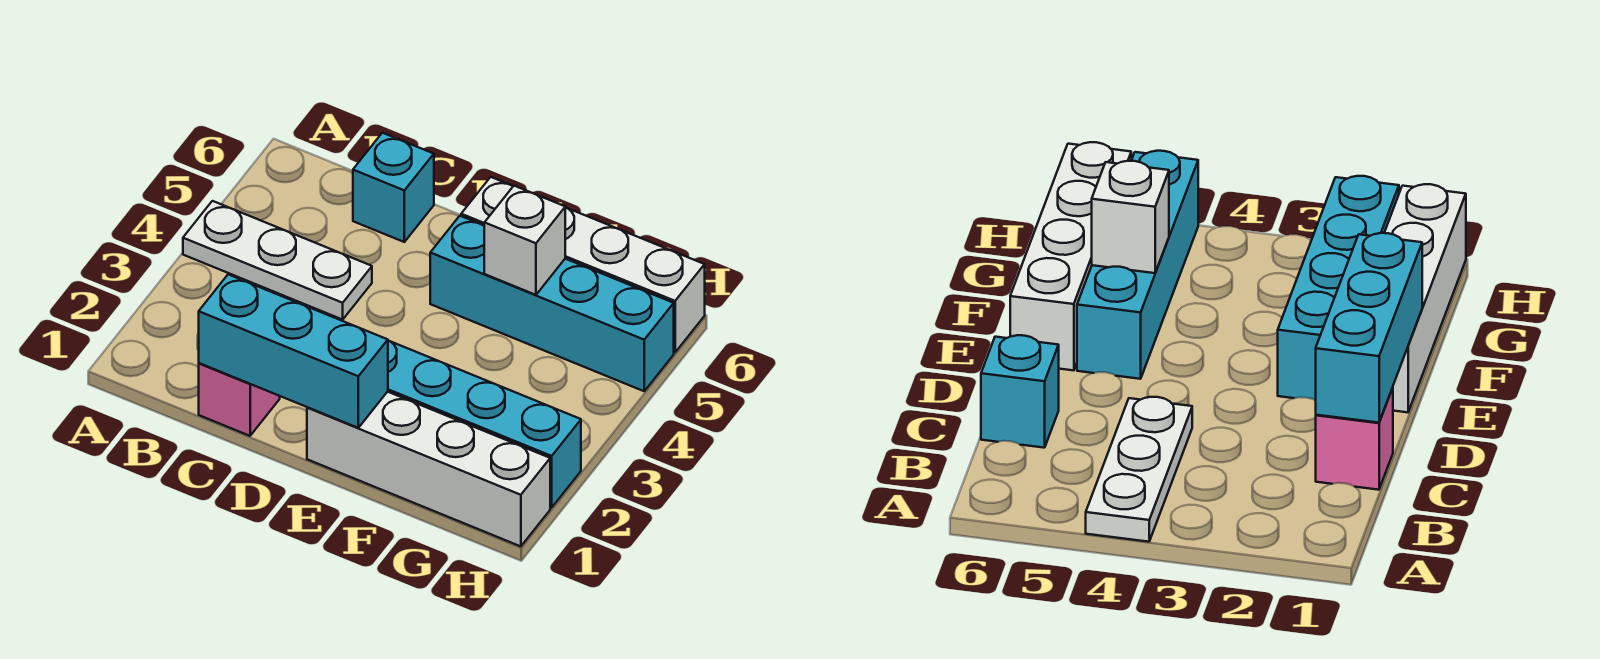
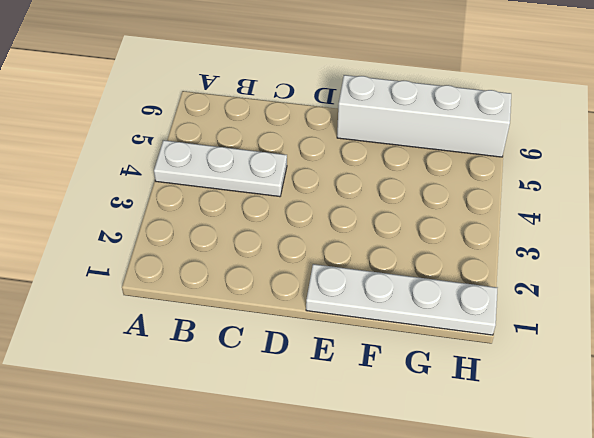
white 1x4 plate [306,264,497,335] -> white 1x4 brick [307,392,550,546]
none -> pink 1x1 brick [199,363,280,436]
none -> cyan 1x1 brick [353,133,434,242]

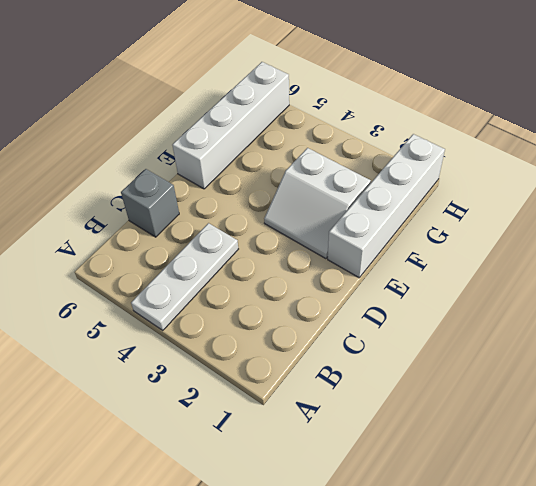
grey 1x1 brick [121,169,179,237] -> cyan 1x1 brick [353,133,434,242]
white 2x2 slope [264,148,371,259] -> cyan 1x4 brick [388,341,581,508]
none -> pink 1x1 brick [199,363,280,436]
none -> cyan 1x4 brick [430,216,674,391]

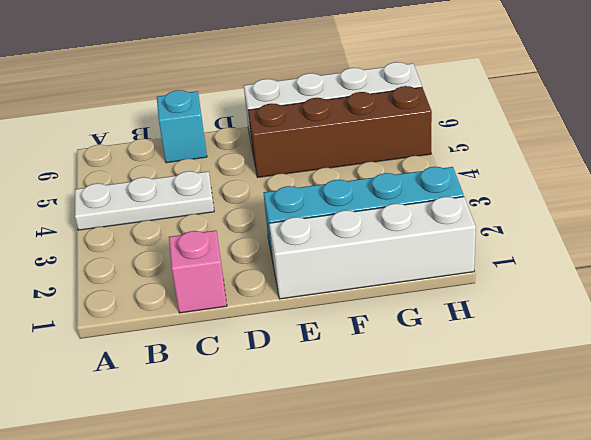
brown 1x4 brick [248,86,432,177] -> cyan 1x4 brick [430,216,674,391]
none -> cyan 1x3 brick [199,274,388,428]
none -> white 1x1 brick [484,186,565,295]

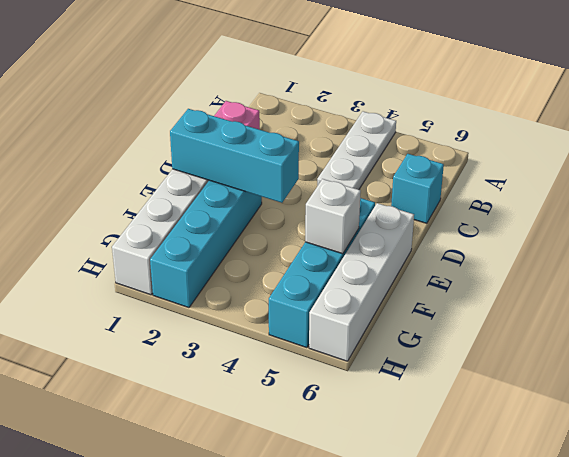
cyan 1x3 brick [170,109,299,203] -> cyan 1x3 brick turned to [199,274,388,428]

